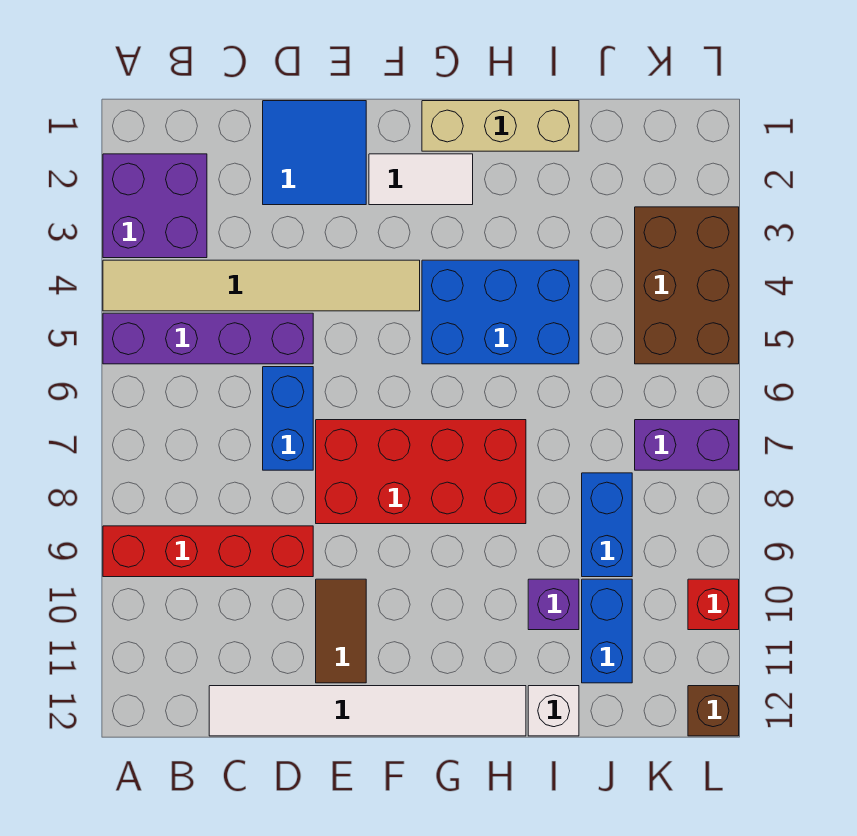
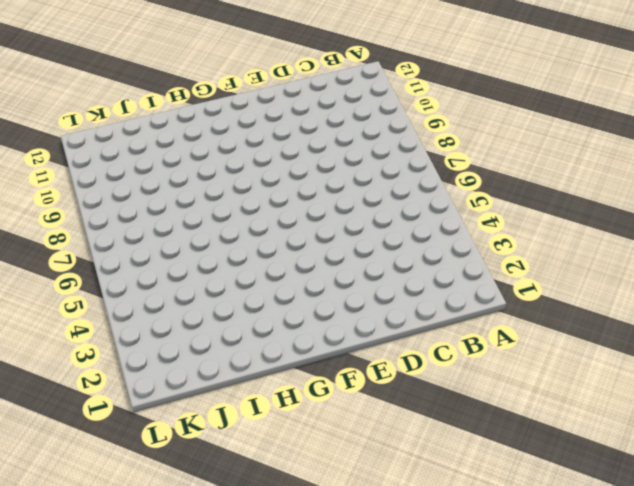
none -> purple 2x2 brick [103,154,207,258]
none -> tan 1x6 tile [103,260,420,311]
none -> purple 1x4 brick [103,313,313,364]

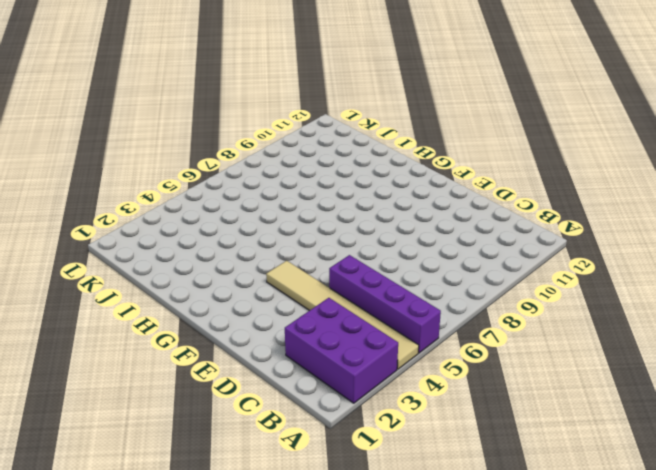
purple 2x3 brick [285,298,398,403] -> purple 2x2 brick [103,154,207,258]
none -> red 1x4 brick [103,526,313,577]
none -> white 1x6 tile [209,686,526,736]
none -> blue 2x2 tile [263,101,366,205]

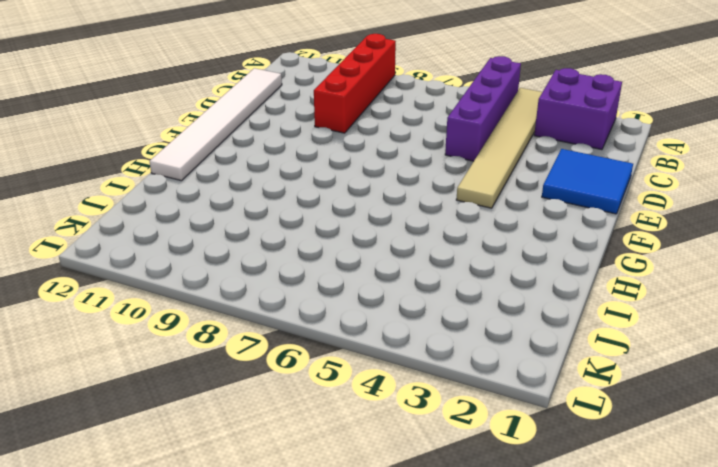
none -> blue 1x2 brick [263,367,313,470]
none -> red 2x4 brick [316,420,526,524]
none -> brown 1x2 tile [316,579,366,683]

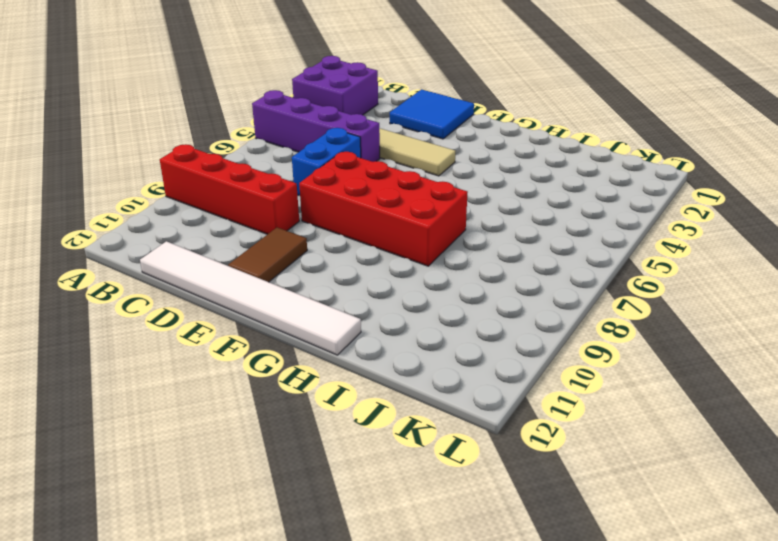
none -> white 1x2 tile [369,154,473,205]
none -> tan 1x3 brick [422,101,579,151]
none -> blue 2x3 brick [422,260,579,364]

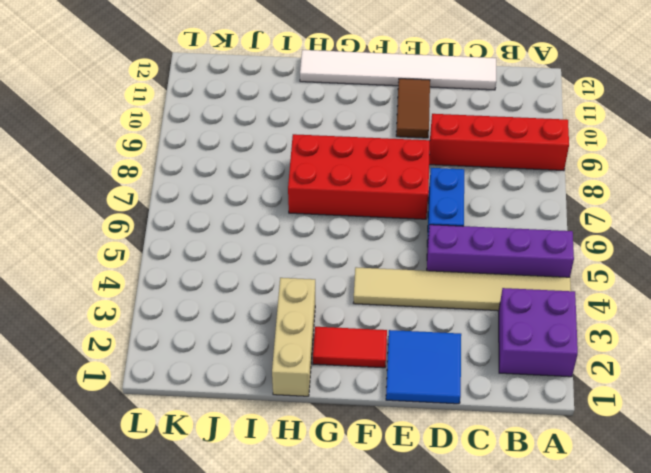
red 1x2 tile [313,327,387,368] -> white 1x2 tile [369,154,473,205]
tan 1x3 brick [272,278,315,396] -> tan 1x3 brick turned to [422,101,579,151]
none -> blue 2x3 brick [422,260,579,364]
none -> purple 1x1 brick [528,579,579,630]
none -> white 1x1 brick [528,686,579,736]

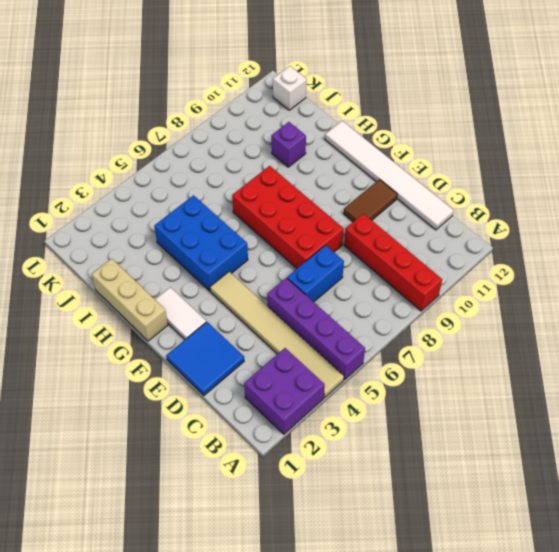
white 1x1 brick [273,66,307,110] -> white 1x1 brick moved to [528,686,579,736]
none -> blue 1x2 brick [582,473,632,577]
none -> blue 1x2 brick [582,579,632,683]
none -> brown 2x3 brick [635,207,739,364]

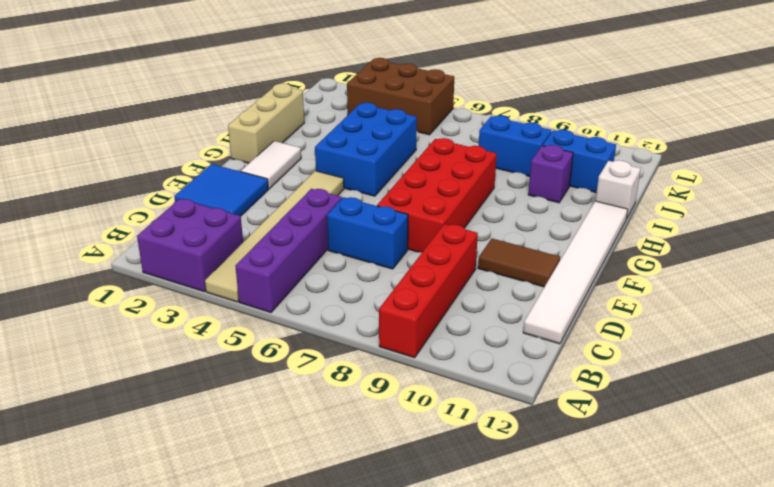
none -> purple 1x2 brick [635,420,739,470]
none -> red 1x1 brick [688,579,739,630]
none -> brown 1x1 brick [688,686,739,736]

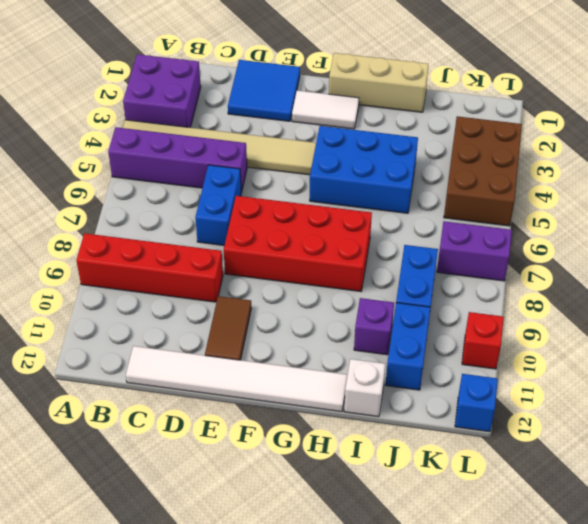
blue 1x1 brick [455,374,498,432] -> brown 1x1 brick [688,686,739,736]

